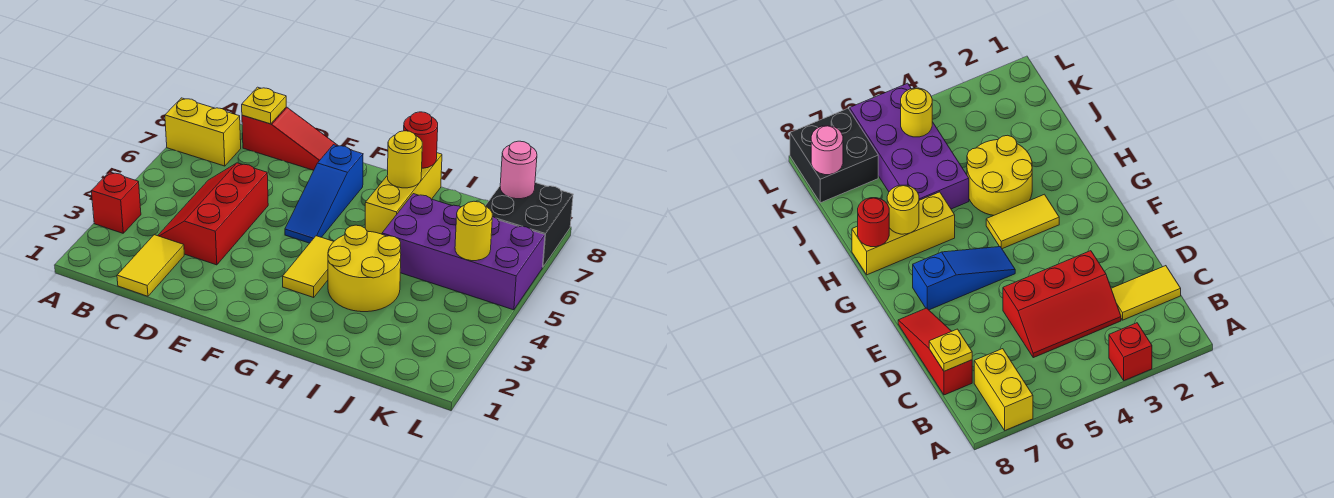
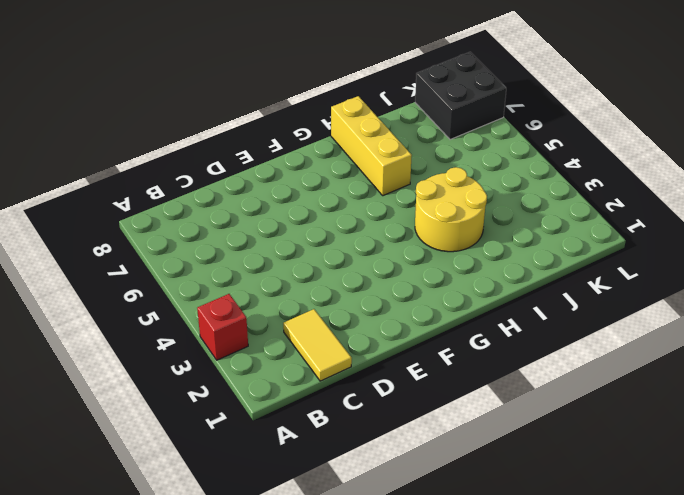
none -> yellow 1x2 brick [165,98,241,166]
none -> red 2x3 slope [158,163,268,265]
none -> red 1x3 slope [242,107,338,170]

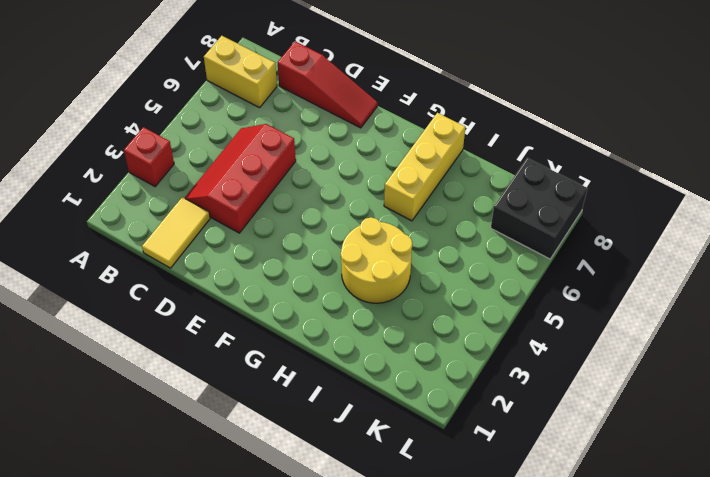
none -> blue 1x3 slope [285,145,363,243]
none -> yellow 1x2 tile [282,236,334,297]
none -> purple 2x4 brick [382,194,545,310]

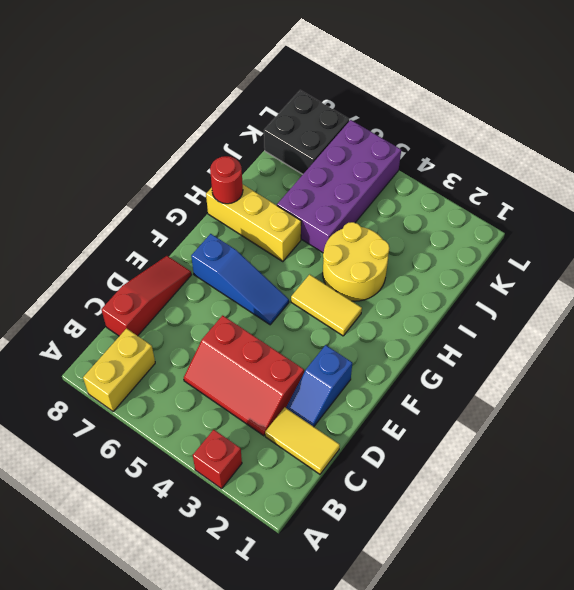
blue 1x2 slope [286,345,352,427] -> none
none -> yellow 1x1 plate [242,87,286,124]
none -> yellow 1x1 round brick [387,131,422,188]
none -> yellow 1x1 round brick [455,201,492,261]

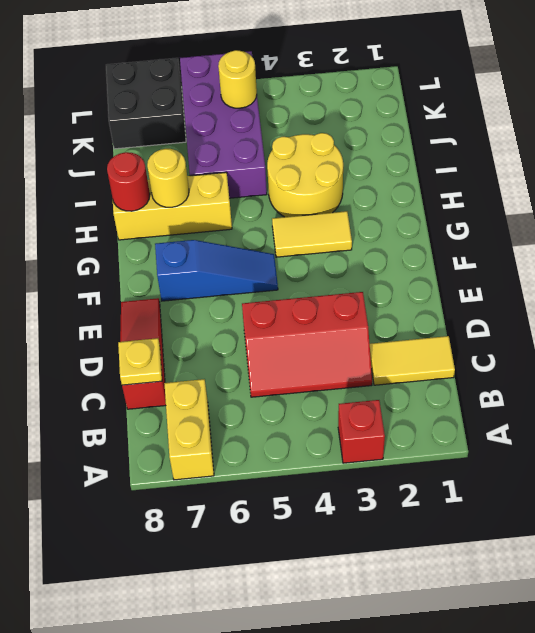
none -> pink 1x1 round brick [500,141,537,199]

